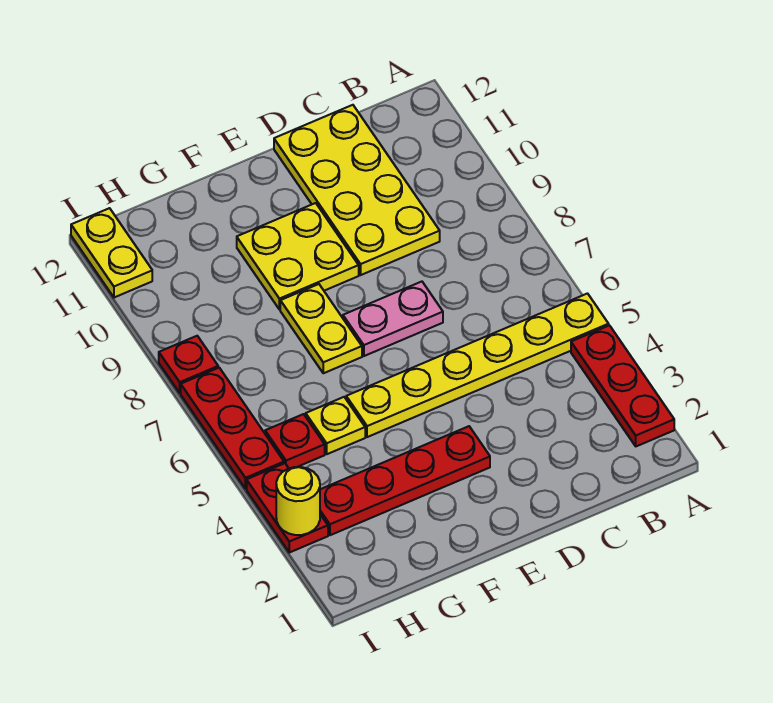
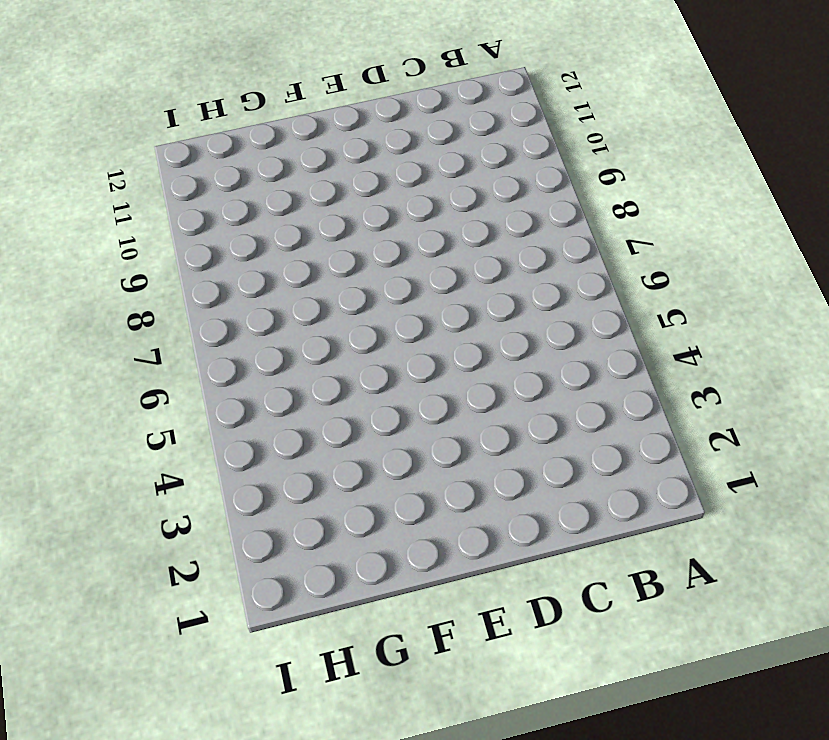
none -> red 1x3 plate [571,325,674,446]
none -> yellow 1x6 plate [346,294,609,437]
none -> yellow 2x4 plate [274,105,440,275]

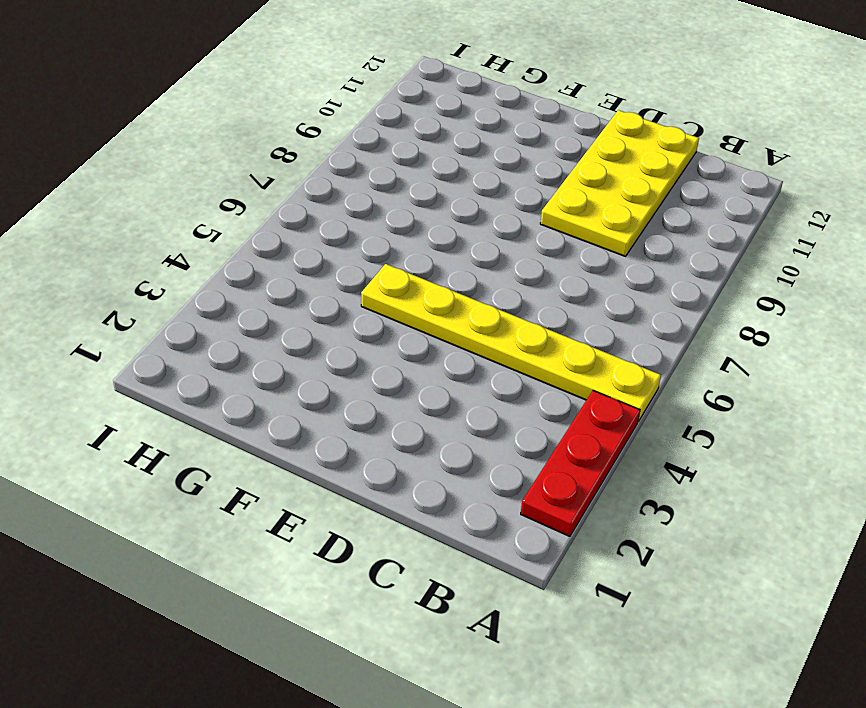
none -> pink 1x2 plate [343,282,443,356]
none -> red 1x4 plate [320,426,490,535]
none -> yellow 2x2 plate [237,203,359,310]

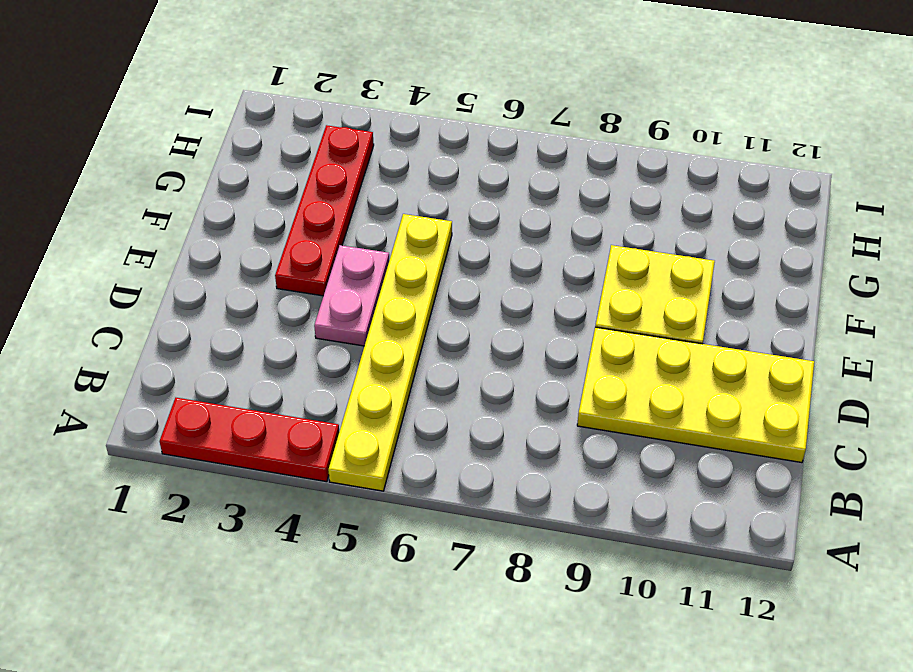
pink 1x2 plate [314,245,389,346] -> pink 1x2 plate moved to [343,282,443,356]
none -> yellow 1x2 plate [280,284,362,373]
none -> yellow 1x1 plate [306,397,365,454]
none -> red 1x1 plate [265,414,325,468]

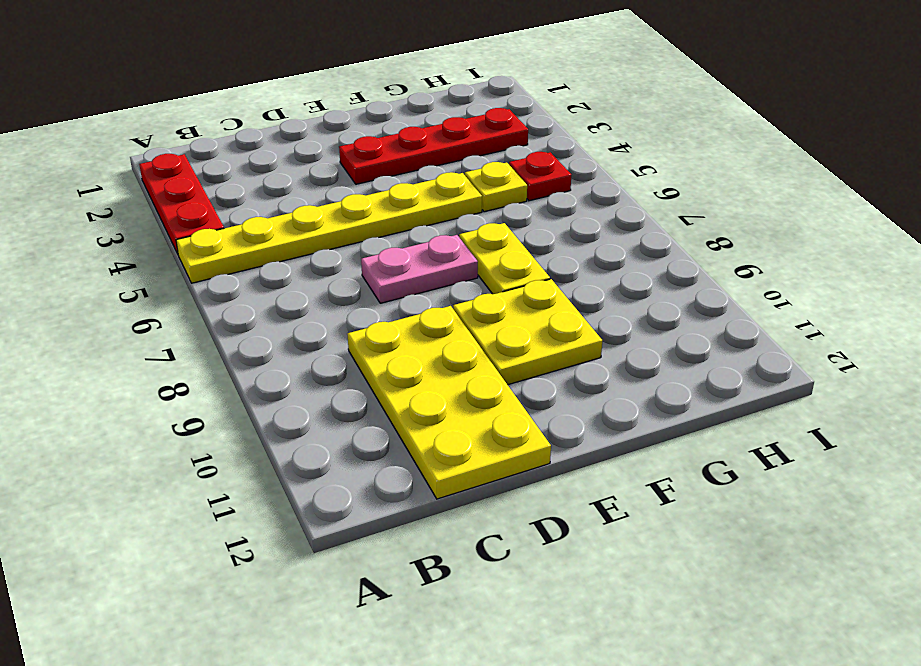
none -> red 1x2 plate [247,463,328,553]
none -> red 1x3 plate [181,368,284,489]
none -> red 1x1 plate [159,336,218,393]

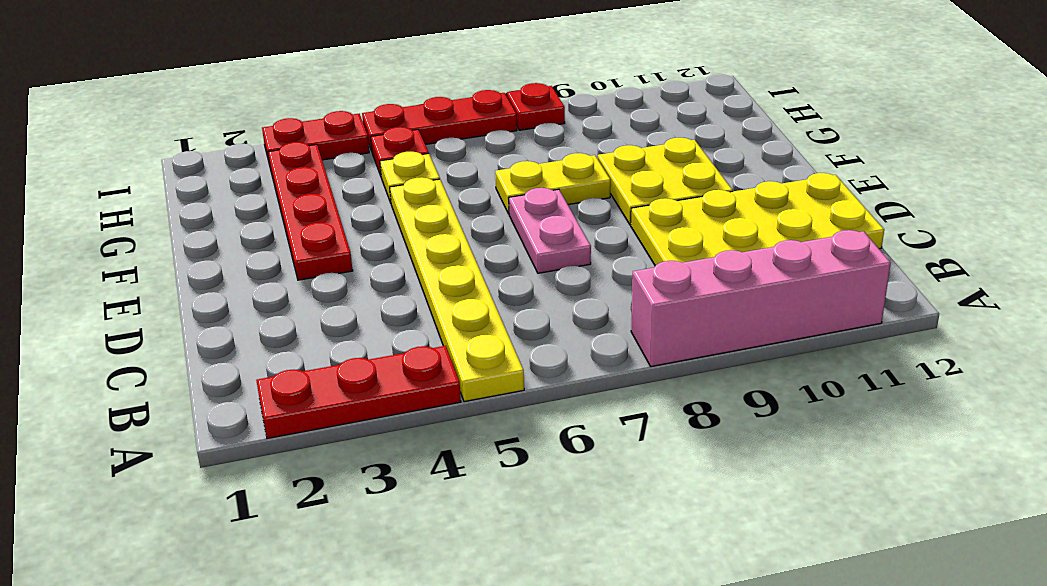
pink 1x4 brick [631,230,891,367] -> none
none -> yellow 1x2 plate [71,208,152,297]
none -> yellow 1x1 round brick [276,467,320,535]

